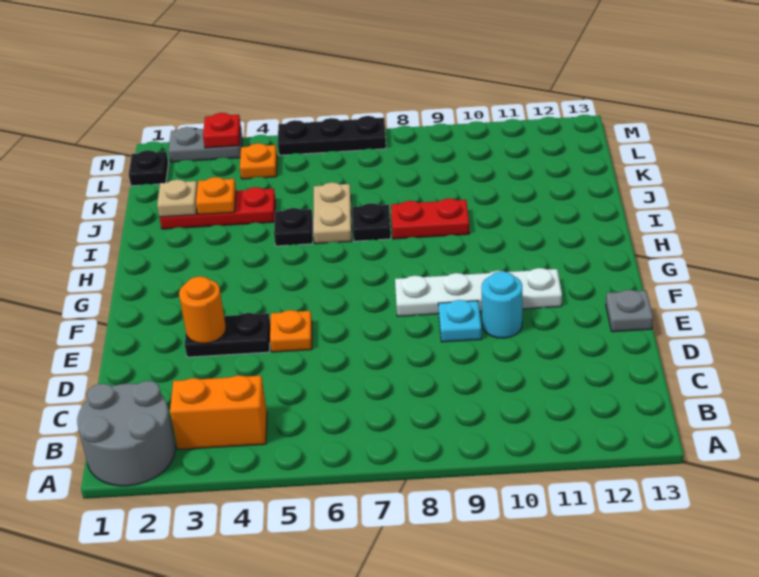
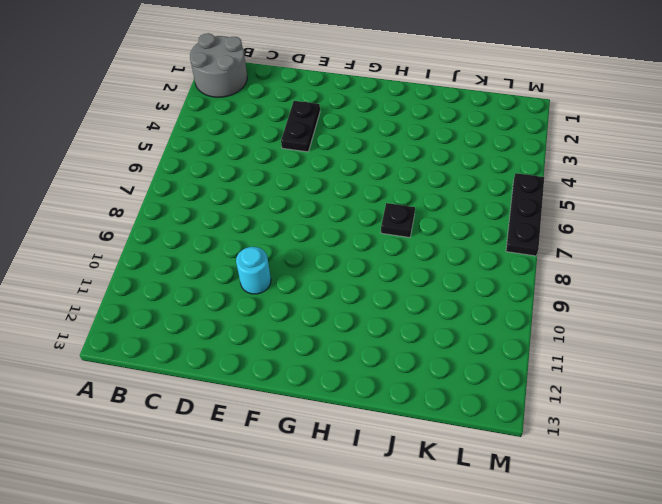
none -> orange 1x2 brick [170,375,267,449]
none -> orange 1x1 plate [270,310,312,352]
none -> cyan 1x1 plate [438,300,482,342]

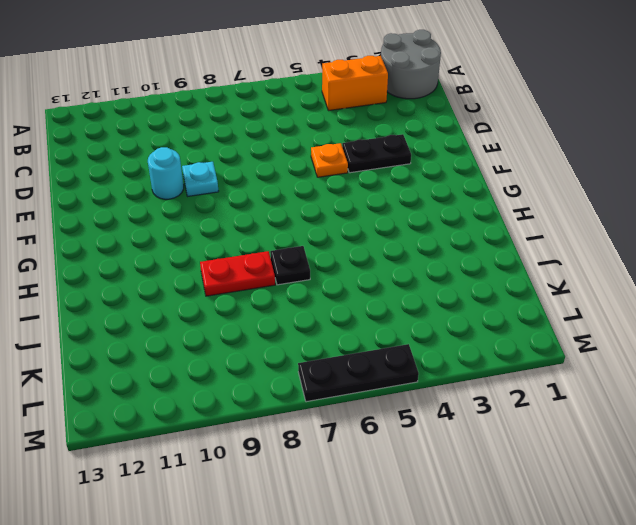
none -> grey 1x1 plate [606,290,653,332]
none -> white 1x4 plate [395,268,562,316]
none -> black 1x1 plate [274,208,313,246]

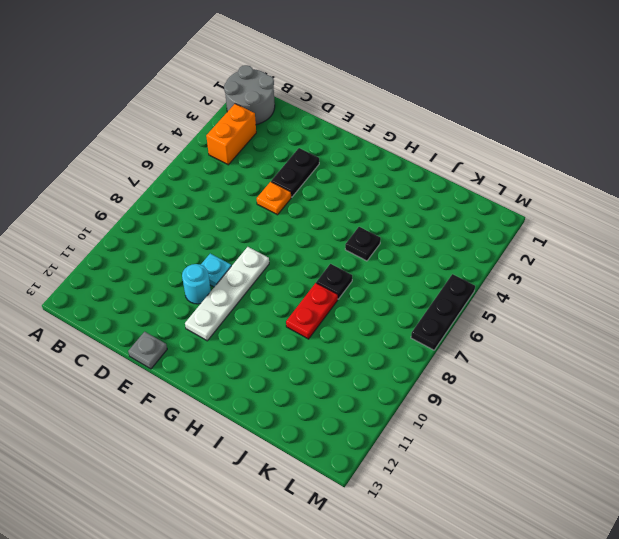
none -> tan 1x2 plate [313,182,352,244]
none -> red 1x3 plate [160,187,276,229]
none -> black 1x1 plate [129,150,169,186]

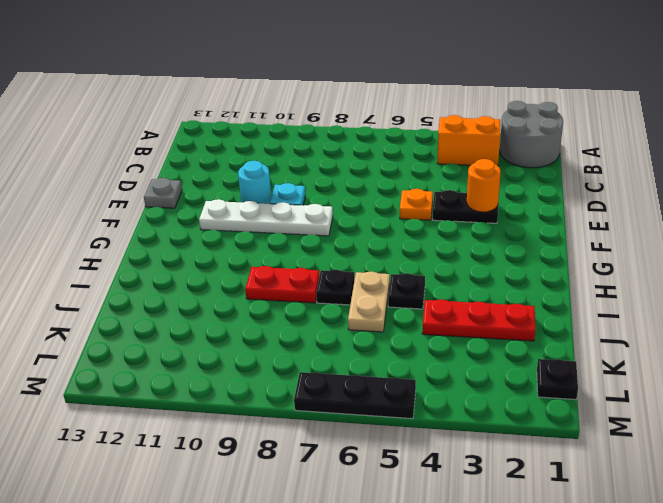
none -> orange 1x1 plate [240,143,277,179]
none -> grey 1x2 plate [168,127,242,162]
none -> tan 1x1 plate [157,179,197,217]

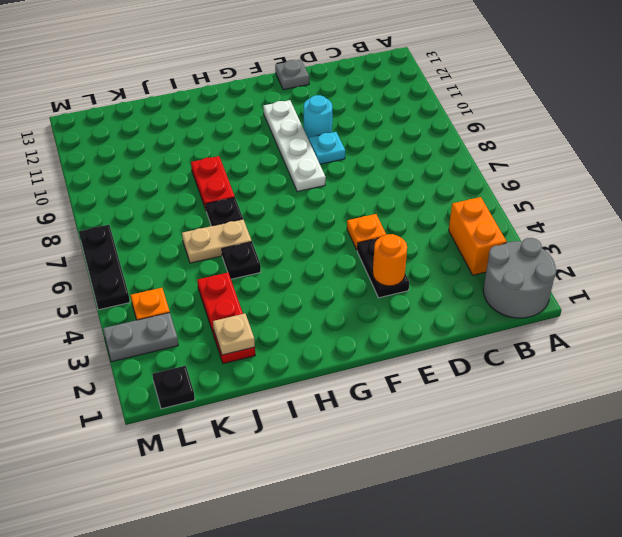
grey 1x2 plate [103,313,178,362] -> grey 1x2 plate turned to [168,127,242,162]
none -> orange 1x1 plate [196,177,236,215]
none -> red 1x1 plate [203,113,241,148]

